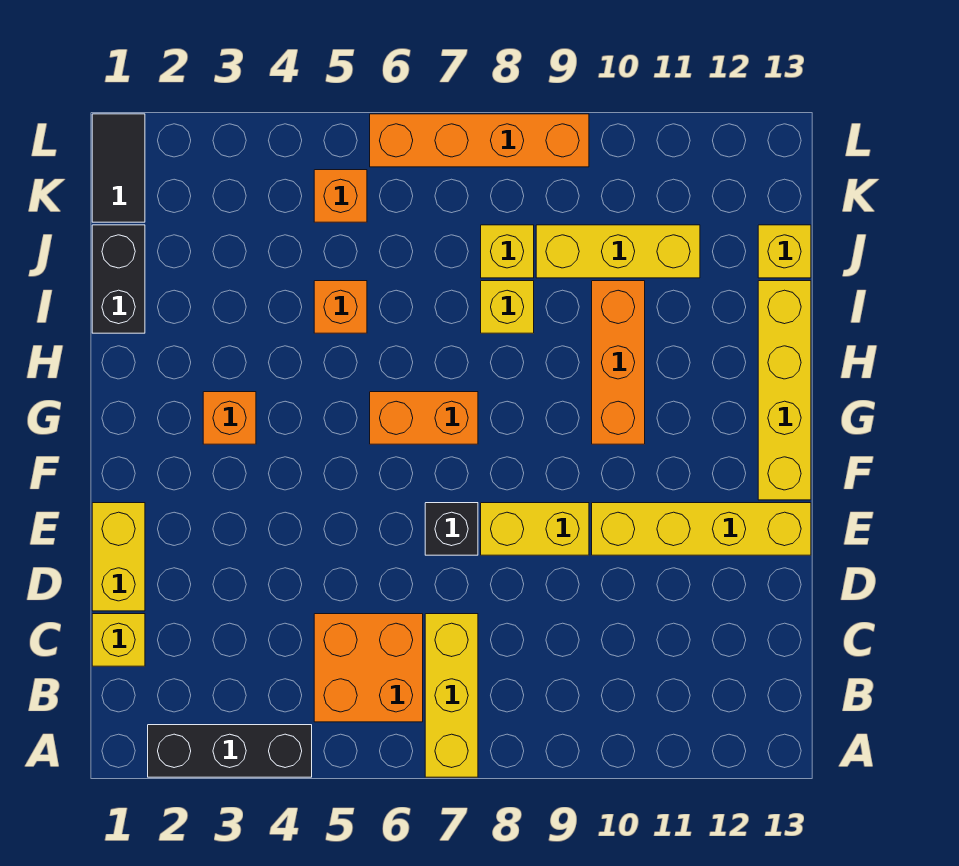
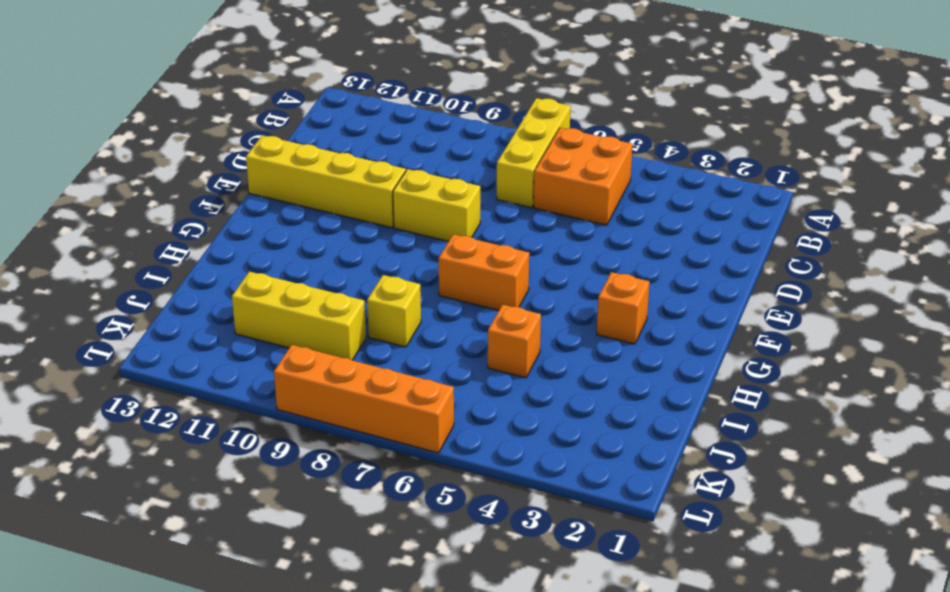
none -> black 1x3 brick [148,725,312,777]
none -> yellow 1x1 brick [92,614,145,666]
none -> yellow 1x2 brick [92,503,145,611]

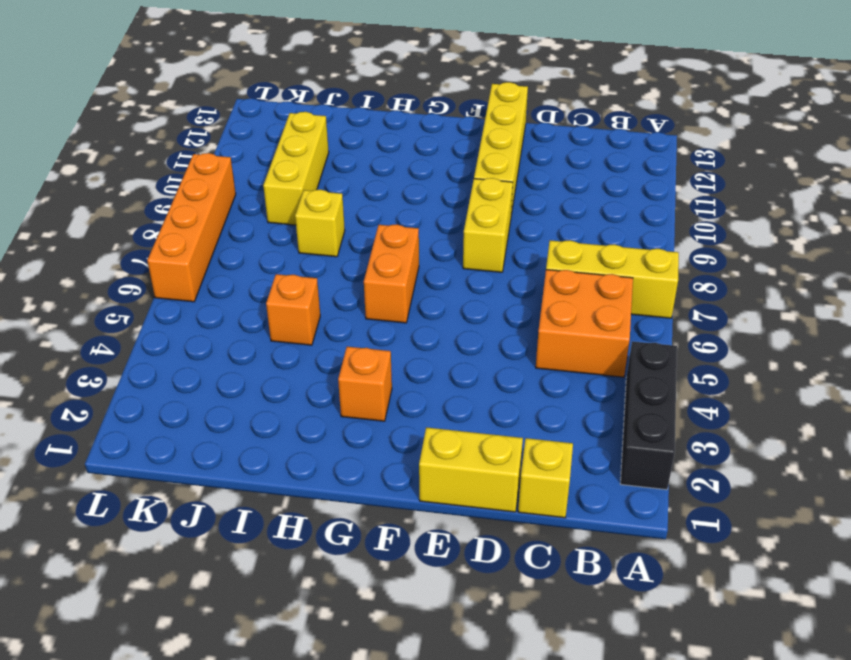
none -> black 1x1 brick [425,503,478,555]
none -> yellow 1x4 brick [758,281,811,500]
none -> orange 1x3 brick [592,281,645,444]

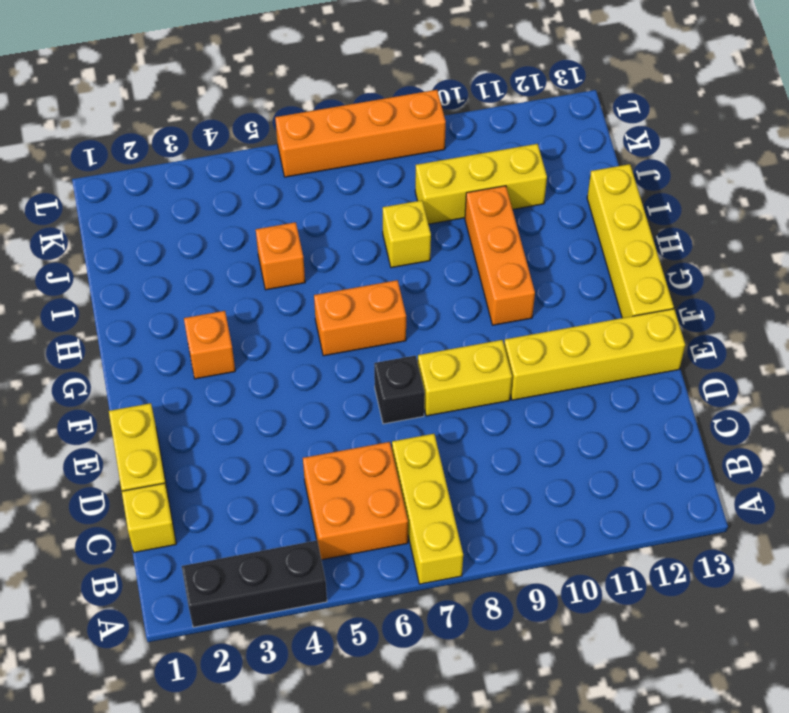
none -> black 1x2 brick [92,225,145,333]
none -> yellow 1x1 brick [481,225,534,278]
none -> yellow 1x1 brick [758,225,811,278]

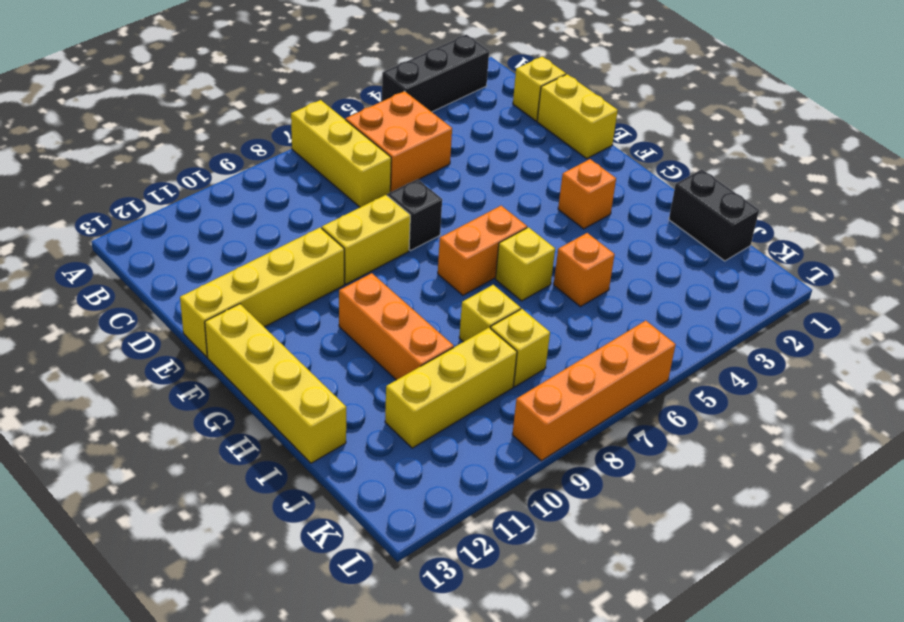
yellow 1x1 brick [496,227,555,301] -> yellow 1x1 brick moved to [758,225,811,278]
none -> black 1x2 tile [92,114,145,222]
none -> orange 1x1 brick [314,170,367,222]

